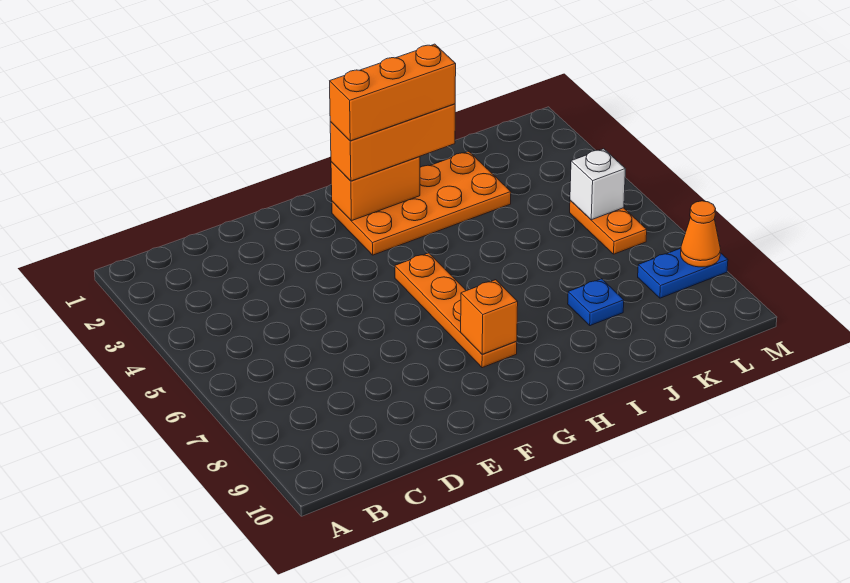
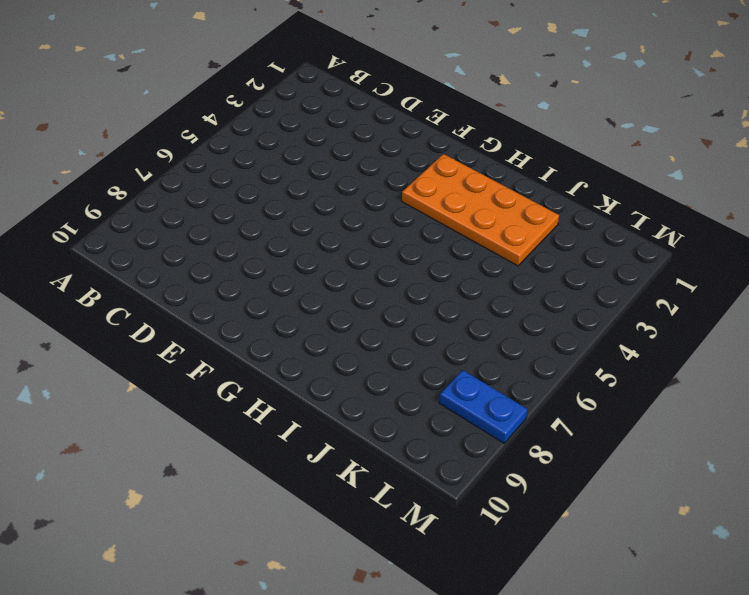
none -> orange 1x4 plate [395,253,517,368]
none -> blue 1x1 plate [568,279,624,326]

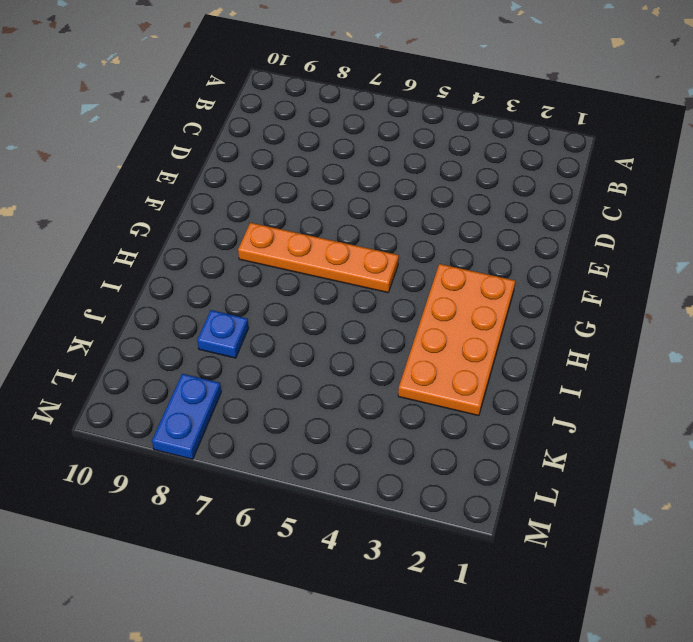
none -> orange 1x2 plate [570,200,647,254]
none -> orange 1x2 brick [331,156,420,221]

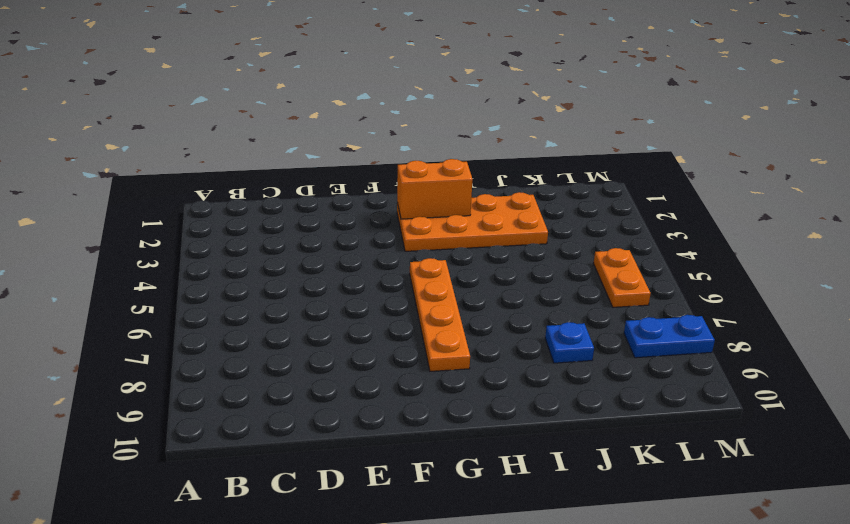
none -> orange 1x1 brick [461,280,518,354]
none -> white 1x1 brick [570,149,625,220]

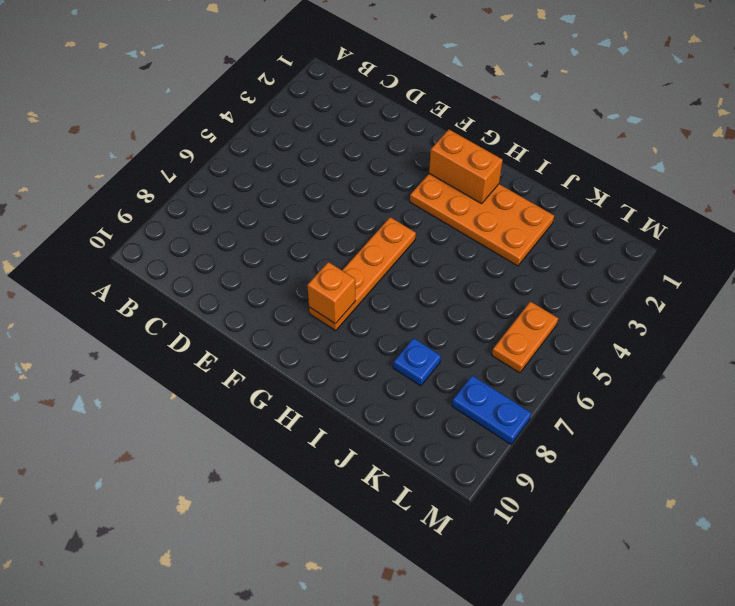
none -> white 1x1 brick [570,149,625,220]
none -> orange 1x1 cone [681,201,721,267]

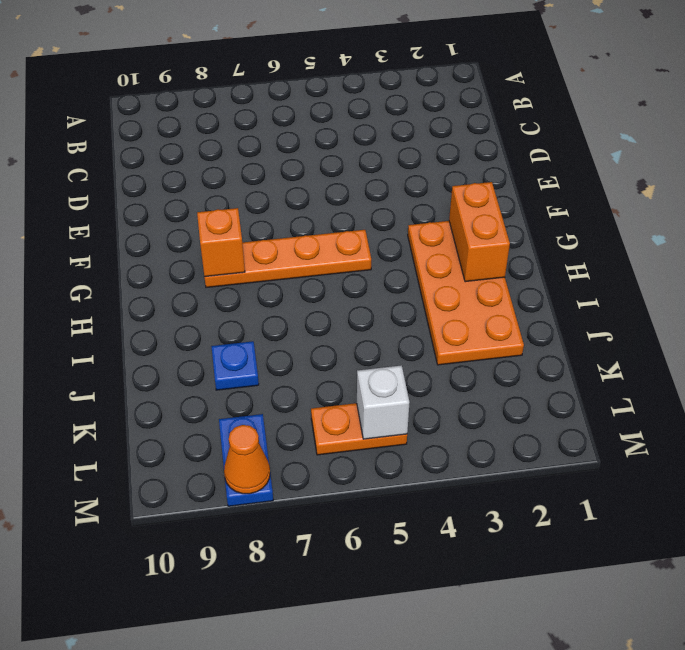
none -> orange 1x3 brick [330,104,455,181]
none -> orange 1x3 brick [330,44,456,141]

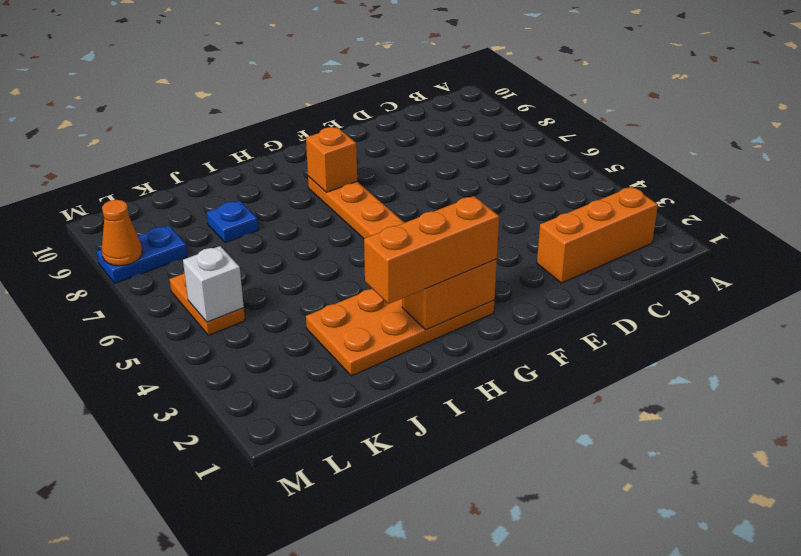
orange 1x3 brick [537,187,658,283] -> orange 1x3 brick moved to [330,44,456,141]

